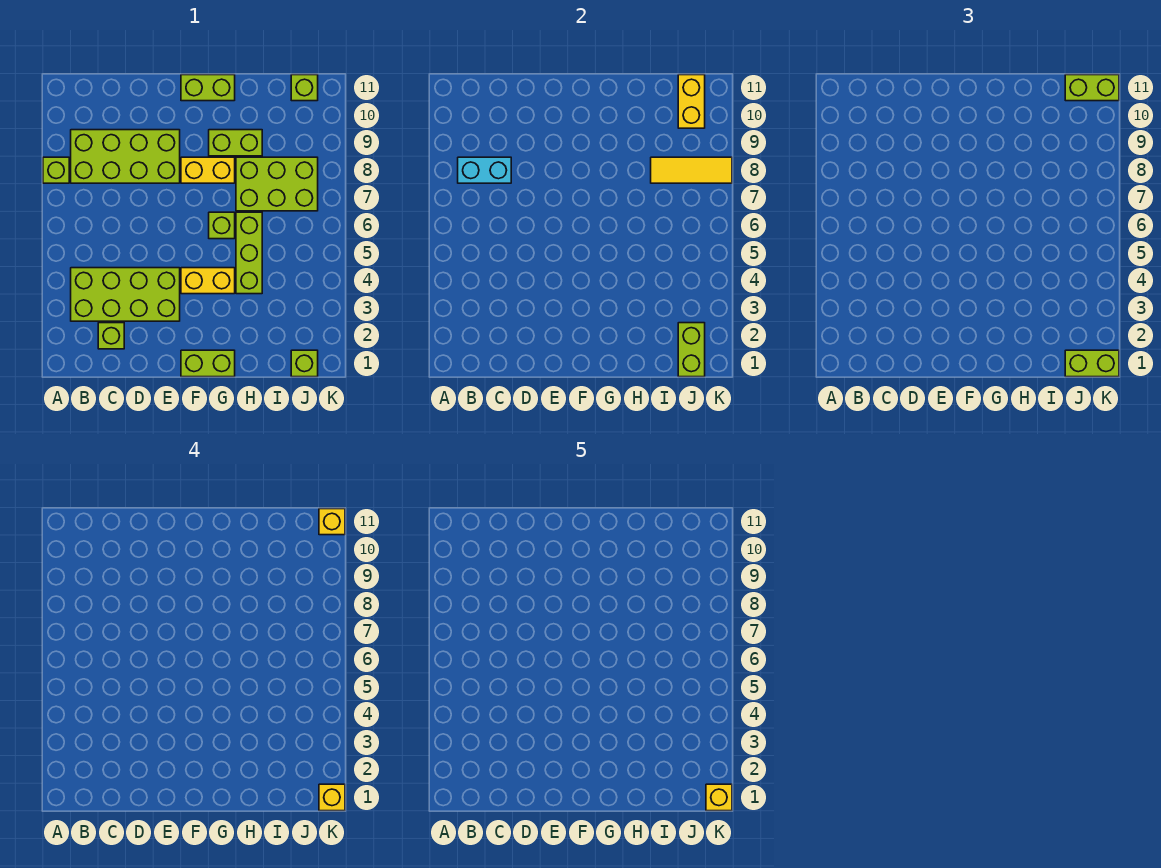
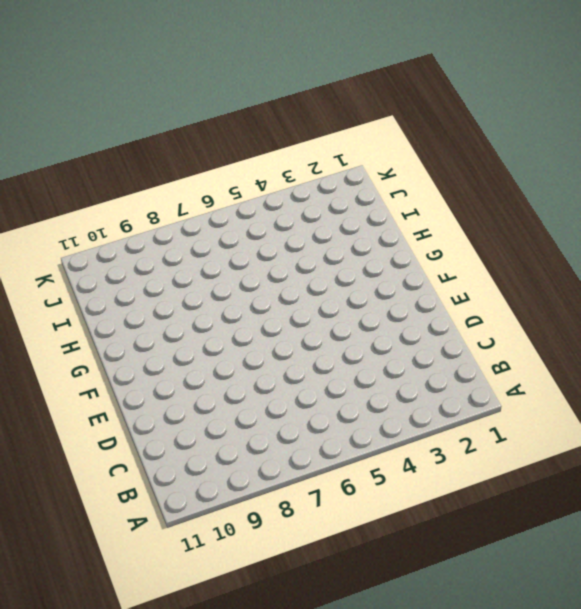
none -> lime 1x1 brick [43,157,69,183]
none -> lime 2x4 brick [71,268,180,321]
none -> lime 2x4 brick [71,130,180,183]

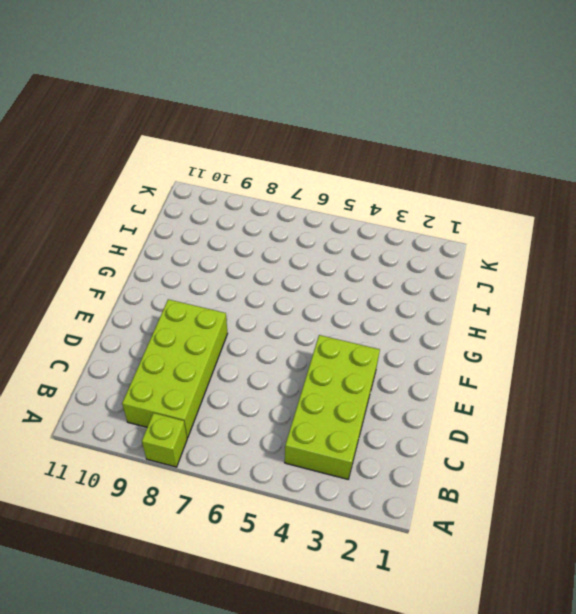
none -> lime 1x1 brick [98,323,124,349]
none -> lime 1x2 brick [181,350,235,377]
none -> yellow 1x2 brick [181,268,235,294]

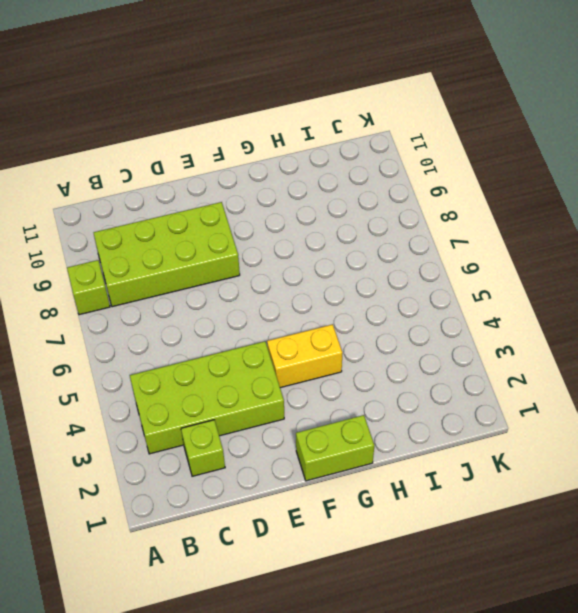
none -> yellow 1x2 brick [181,157,235,183]
none -> lime 1x2 brick [181,75,235,101]
none -> lime 1x1 brick [209,212,235,239]

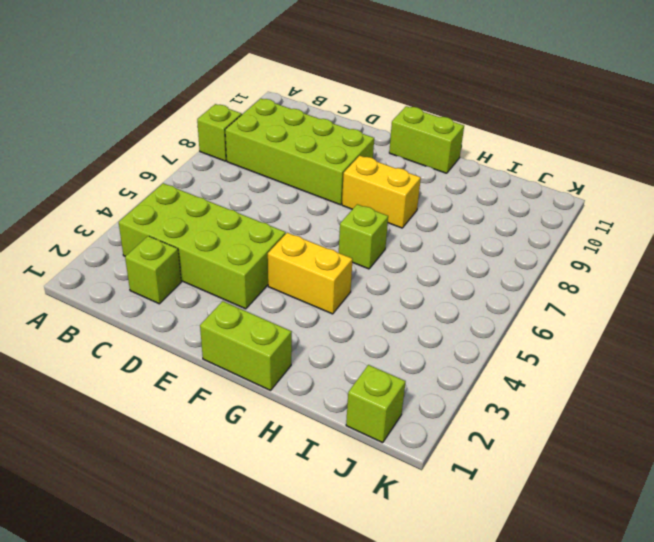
none -> lime 1x2 brick [209,130,262,156]
none -> lime 1x3 brick [236,212,262,294]
none -> lime 2x3 brick [236,157,318,211]

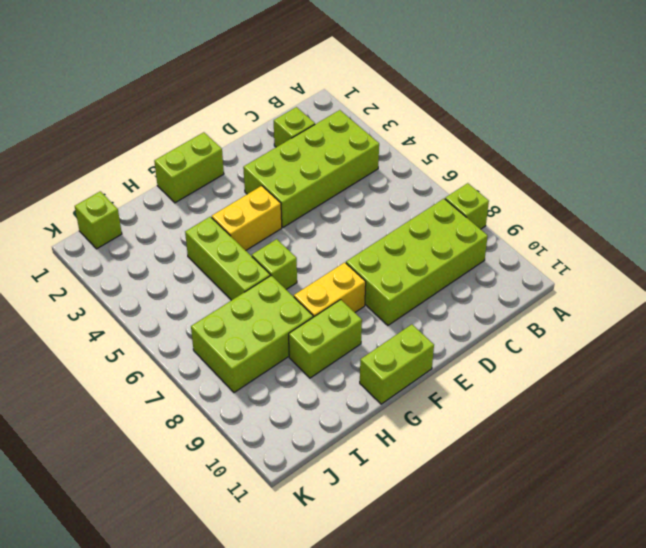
none -> lime 1x1 brick [291,75,318,101]
none -> cyan 1x2 brick [458,157,511,183]
none -> yellow 1x3 tile [651,157,732,183]

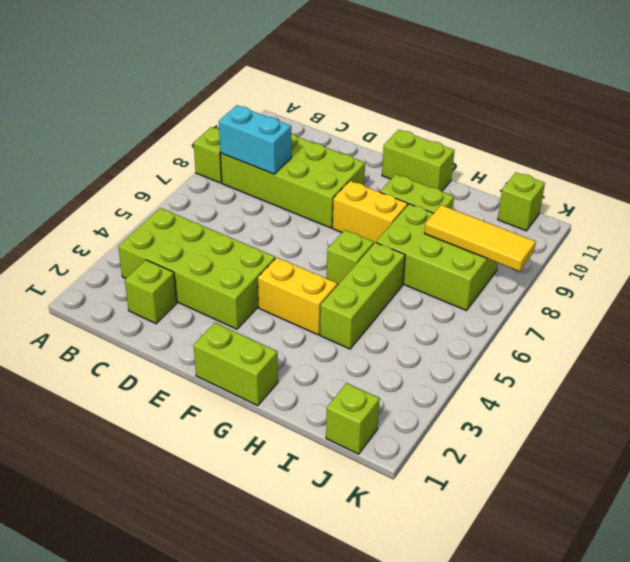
none -> lime 1x2 brick [678,323,705,377]
none -> yellow 1x2 brick [678,75,705,128]
none -> lime 1x2 brick [1065,350,1119,377]

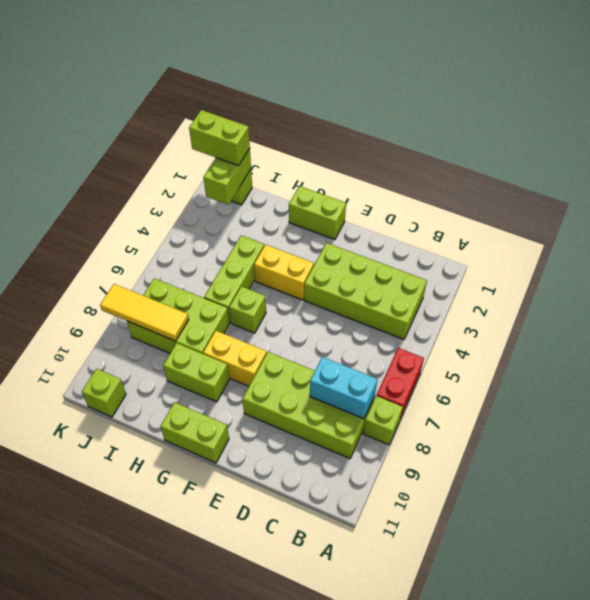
red 1x2 brick [377,348,424,419] -> none
none -> lime 1x1 brick [98,323,124,349]
none -> yellow 1x2 brick [678,75,705,128]
none -> lime 1x2 brick [1065,75,1119,101]

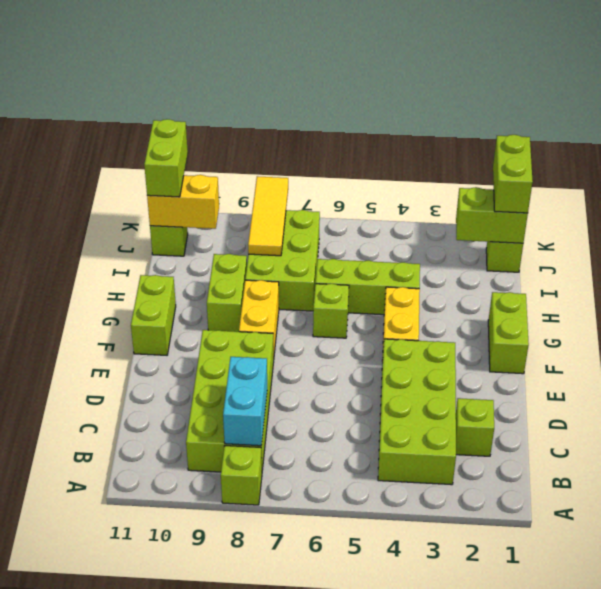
none -> yellow 1x1 brick [319,784,345,811]
none -> yellow 1x1 brick [319,509,345,535]
none -> yellow 1x1 brick [706,784,732,811]

